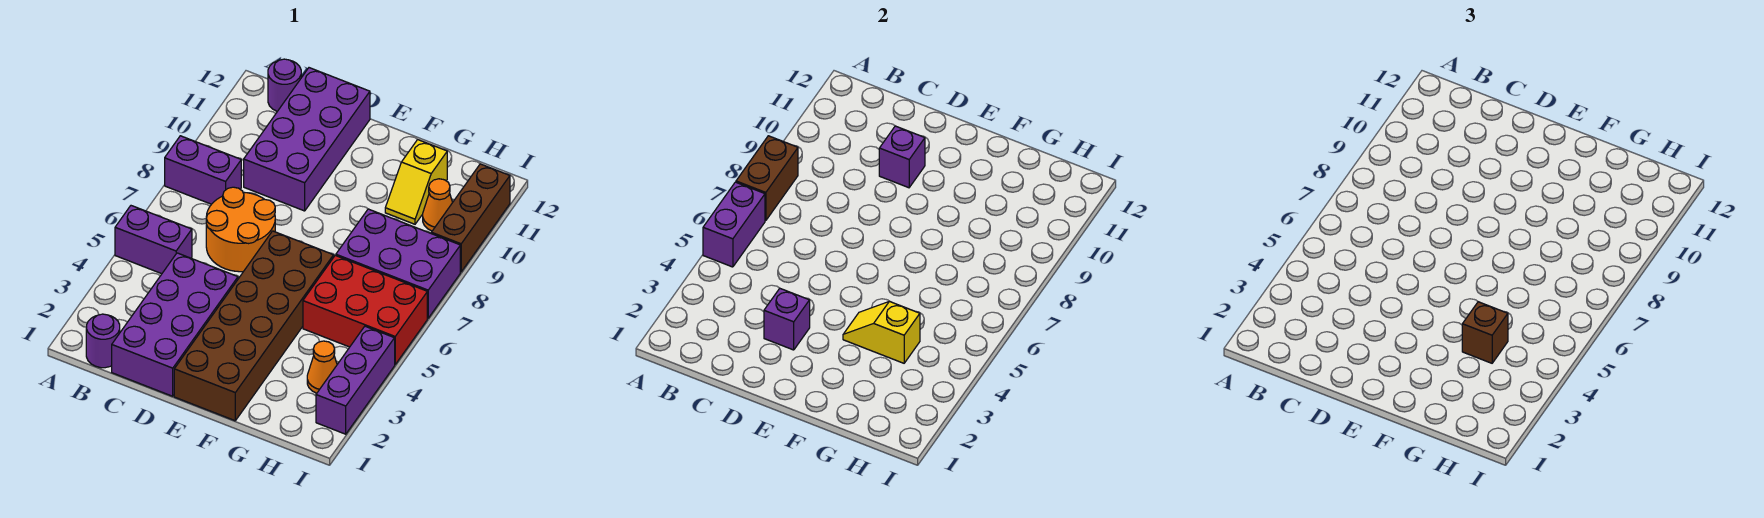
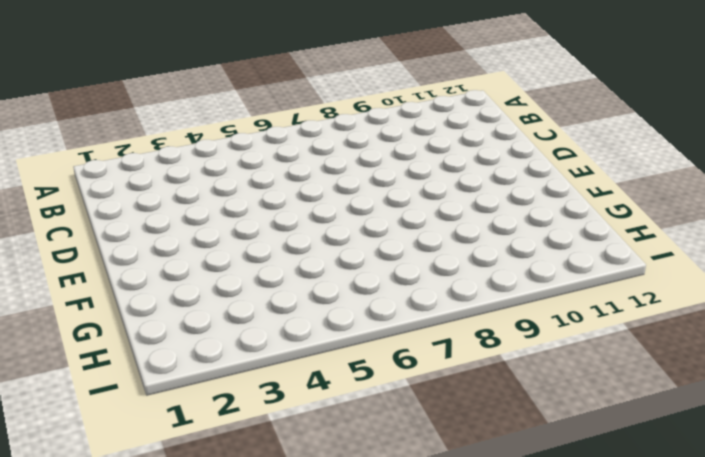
none -> purple 1x2 brick [115,206,192,274]
none -> purple 1x2 brick [165,136,241,204]
none -> purple 1x1 round brick [86,314,120,368]

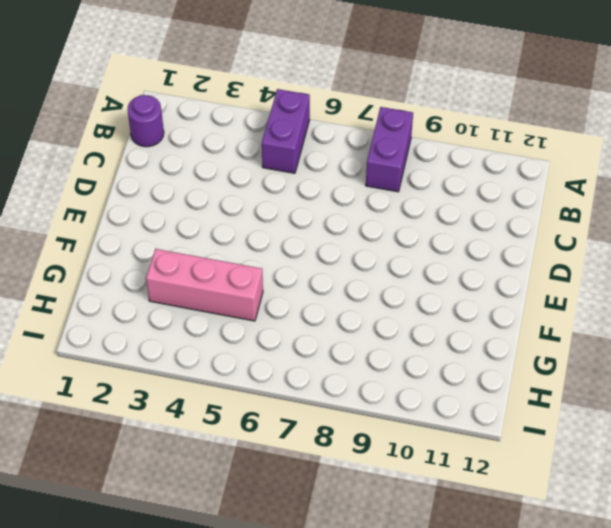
pink 1x3 brick [146,249,263,321] -> red 2x3 brick [303,255,427,364]
none -> purple 1x1 round brick [268,59,301,111]
none -> purple 2x4 brick [112,253,238,396]
none -> orange 2x2 round brick [206,187,275,272]

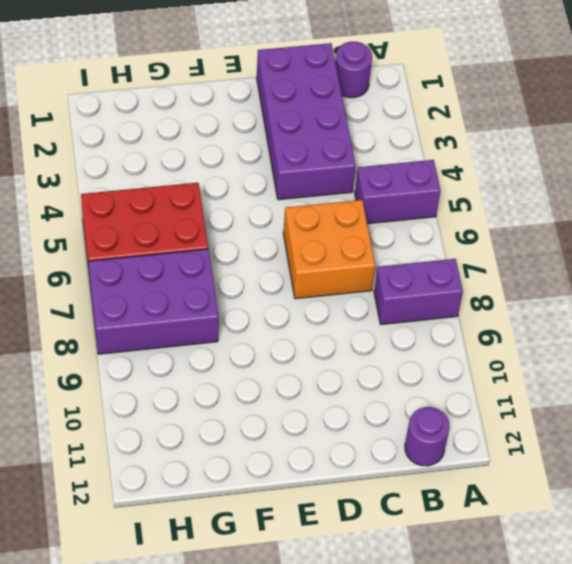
orange 2x2 brick [283,200,375,299] -> orange 2x2 round brick [206,187,275,272]
none -> purple 2x4 brick [244,68,370,211]
none -> brown 2x6 brick [174,231,334,421]
none -> yellow 1x2 slope [385,140,447,224]

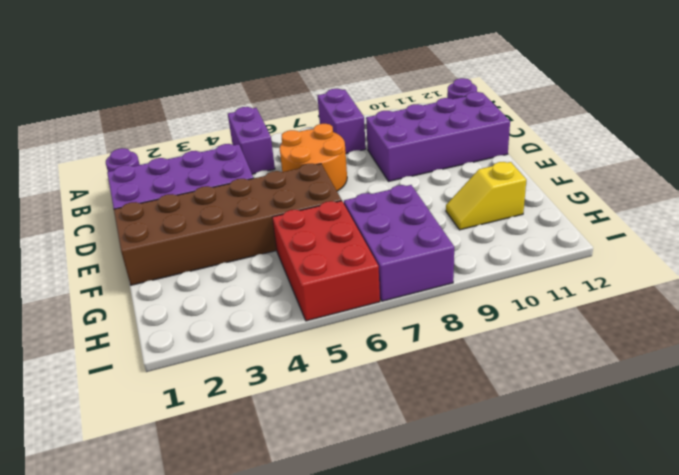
none -> orange 1x1 cone [307,341,337,393]
none -> orange 1x1 cone [423,179,453,231]
none -> purple 1x3 brick [316,326,395,434]

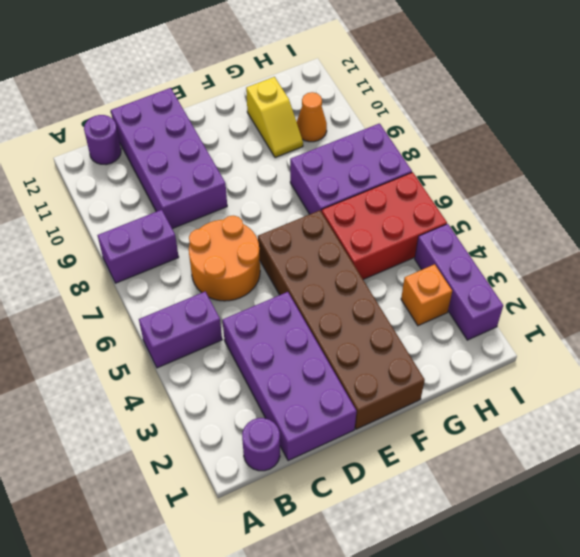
orange 1x1 brick [401,264,452,326] -> orange 1x1 cone [307,341,337,393]
none -> brown 1x3 brick [431,164,510,272]
none -> purple 1x2 brick [703,182,765,267]
none -> brown 1x2 brick [736,136,798,221]

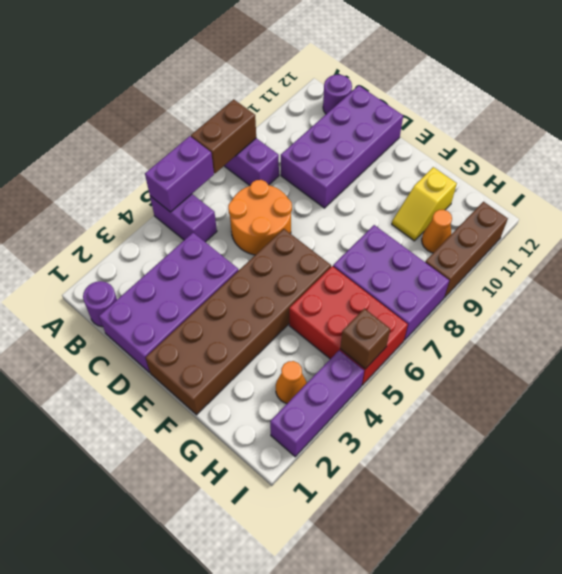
brown 1x1 brick [340,309,390,369] -> brown 1x1 brick moved to [1462,302,1508,363]
none -> purple 1x1 brick [764,289,810,350]
none -> purple 1x1 brick [879,126,925,188]
none -> yellow 1x2 slope [843,301,920,363]

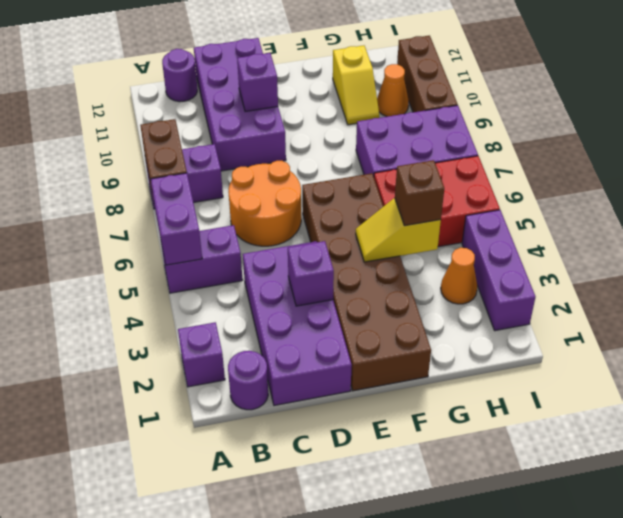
purple 1x1 brick [178,322,225,387] -> none

